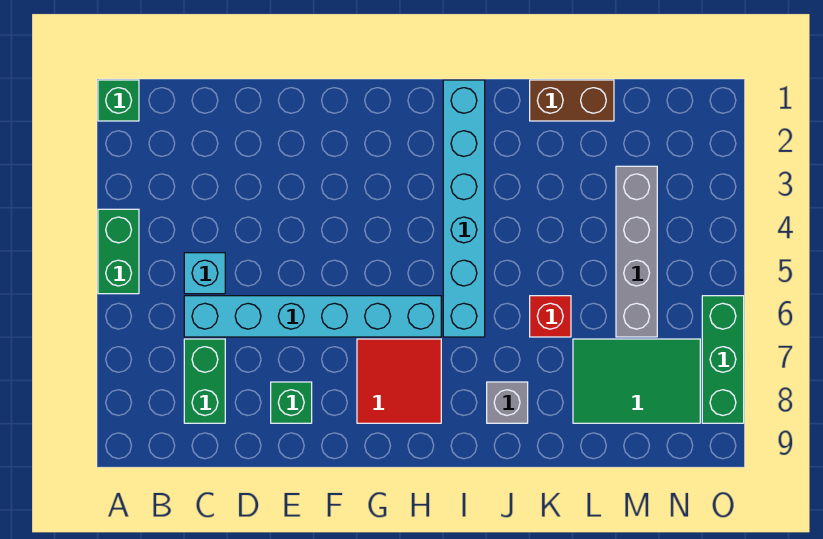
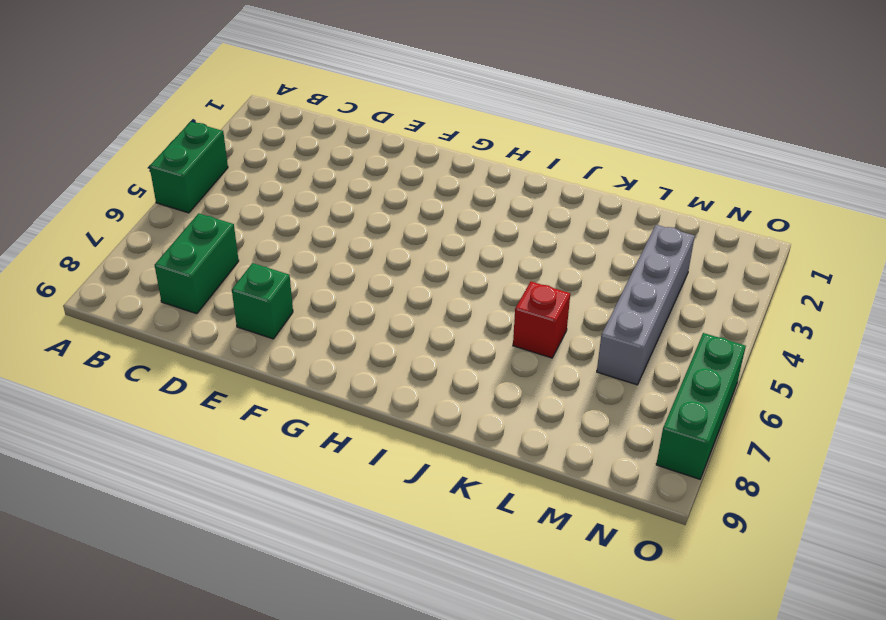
none -> green 1x1 brick [98,80,139,121]
none -> cyan 1x1 brick [184,253,225,294]
none -> cyan 1x6 brick [184,296,441,337]

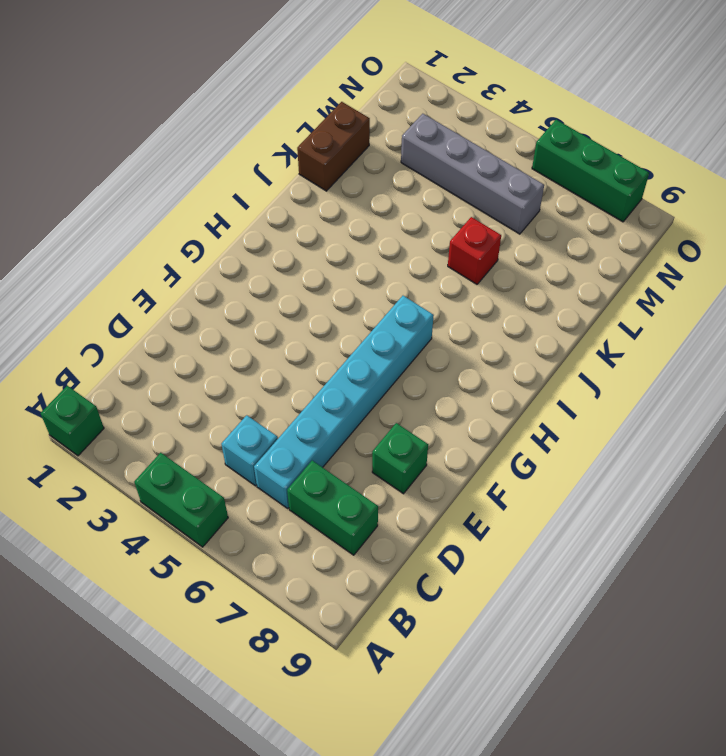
none -> red 2x2 tile [357,339,441,423]
none -> cyan 1x6 brick [443,80,485,337]
none -> grey 1x1 brick [487,382,528,423]

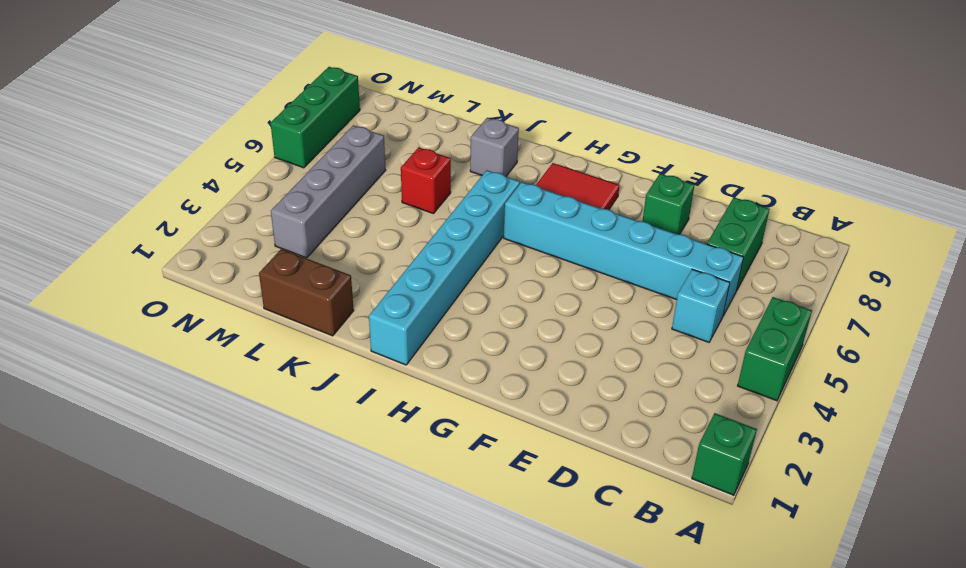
none -> green 2x3 tile [573,339,700,423]

